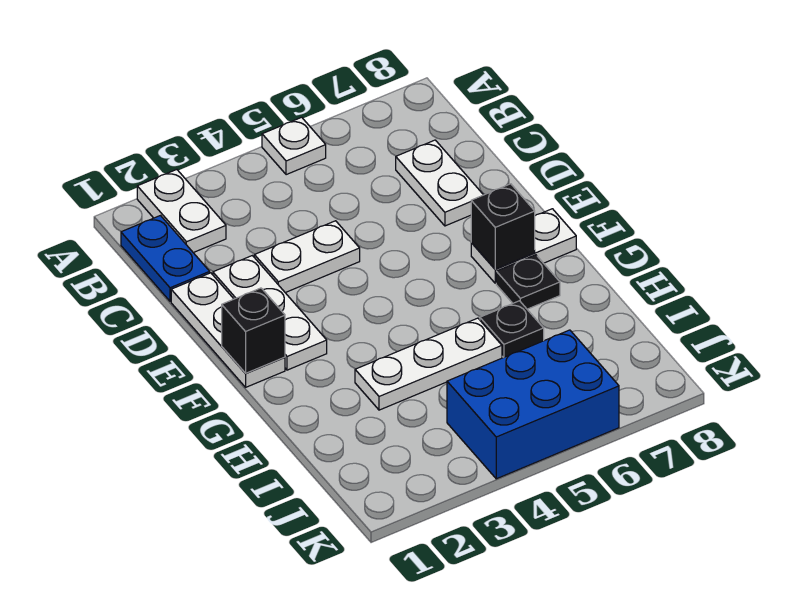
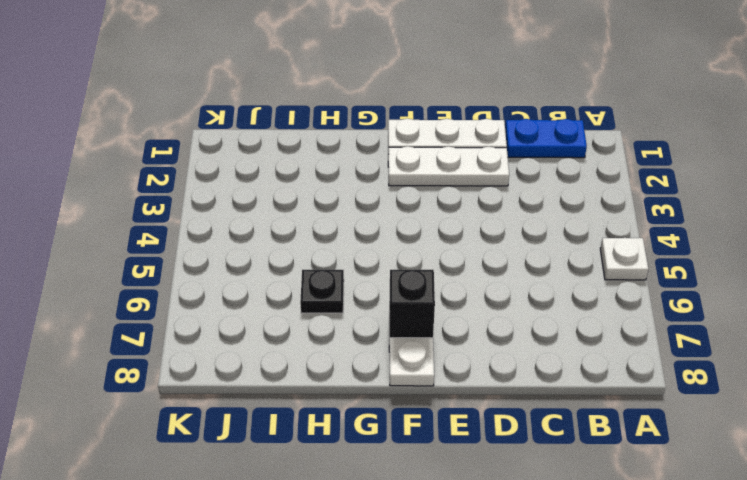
none -> white 1x2 plate [137,170,226,253]
none -> white 1x2 plate [396,140,483,226]
none -> white 1x2 plate [254,221,360,293]

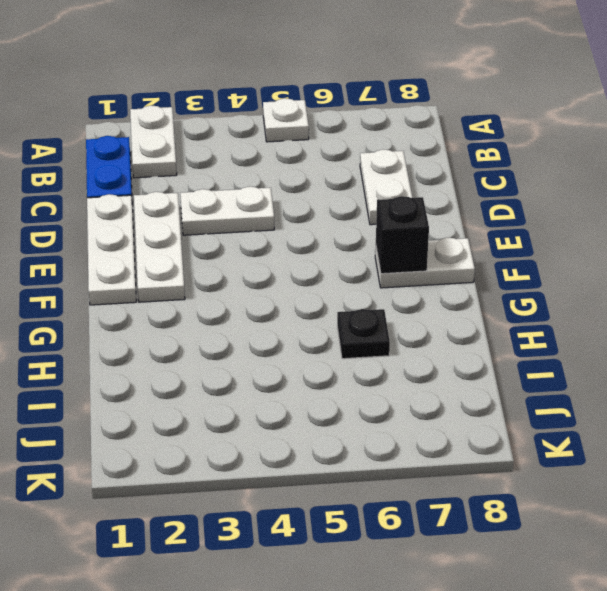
none -> black 1x1 plate [496,255,560,309]
none -> white 1x3 plate [355,318,502,410]
none -> blue 2x3 brick [447,330,619,479]

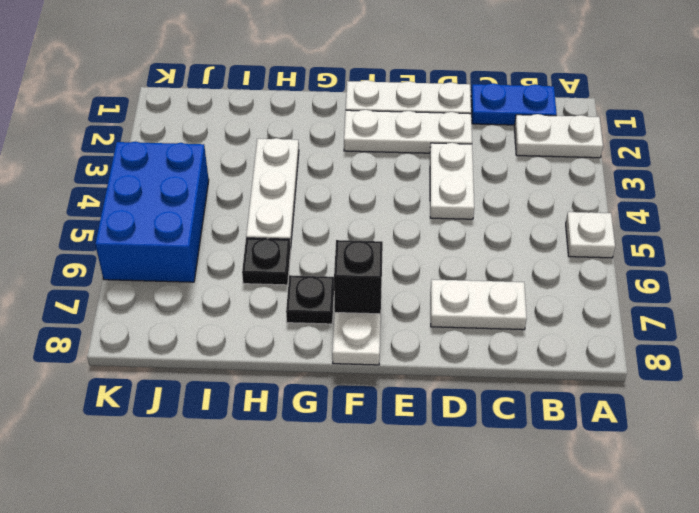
none -> black 1x1 brick [222,288,285,373]

